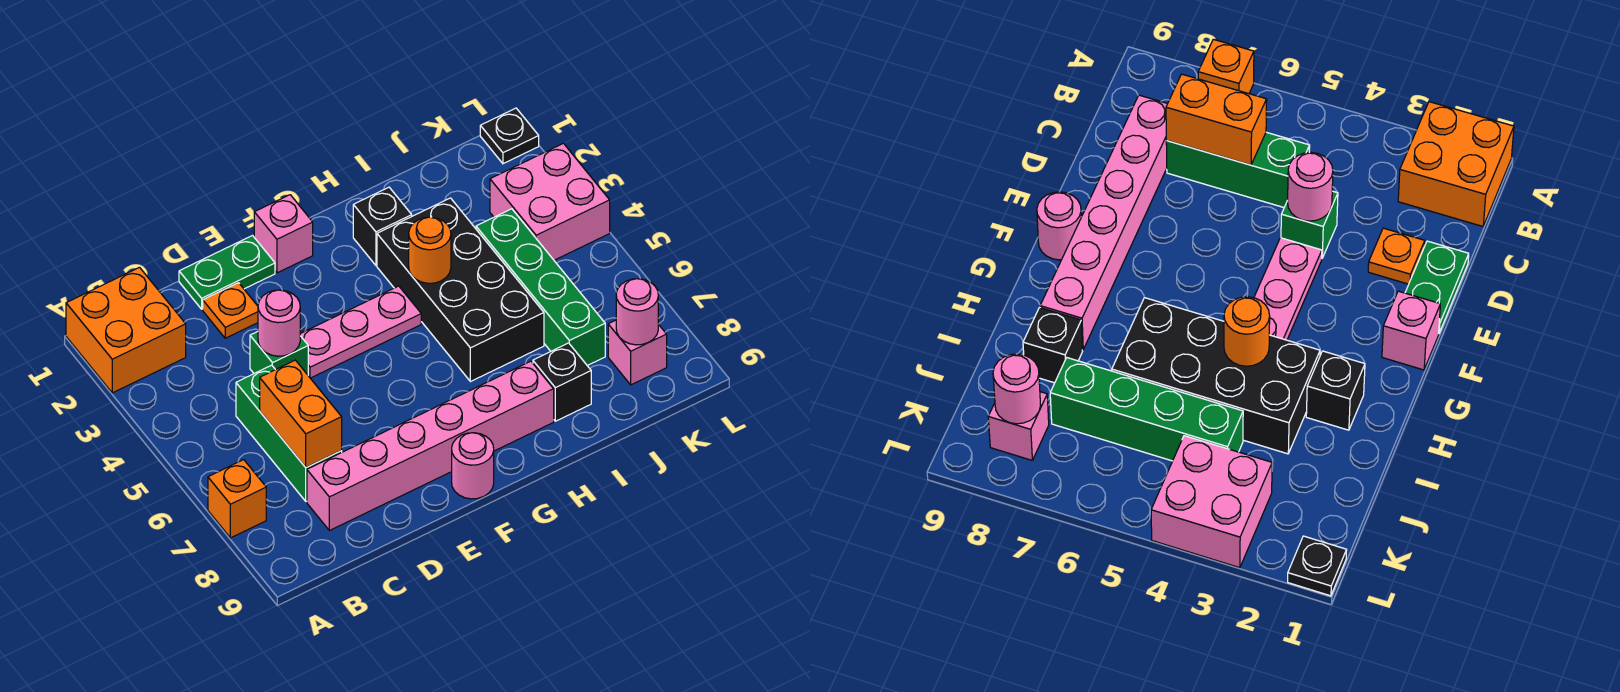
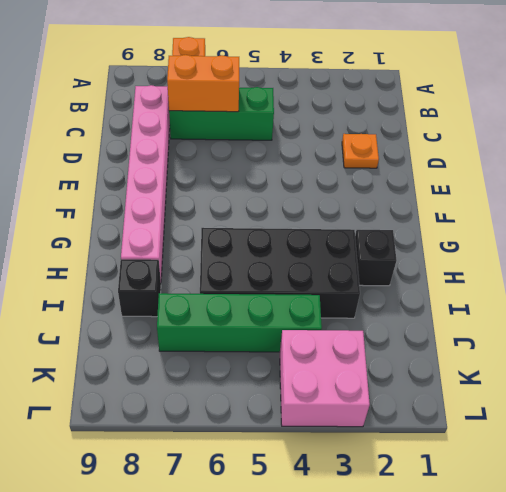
none -> orange 2x2 brick [66,267,186,393]
none -> green 1x2 plate [179,236,275,309]
none -> green 1x1 brick [250,332,308,375]

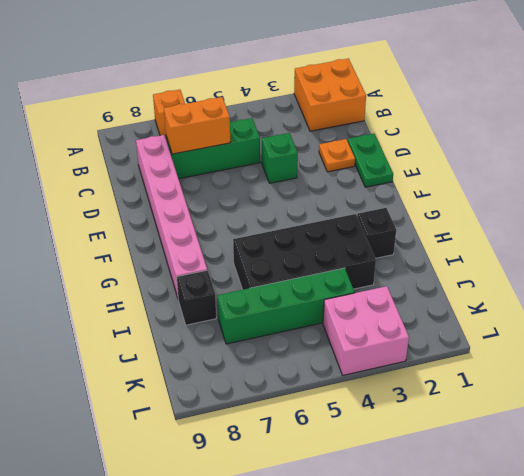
none -> pink 1x3 plate [300,286,421,378]
none -> pink 1x1 brick [254,195,313,273]
none -> pink 1x1 round brick [452,433,494,499]

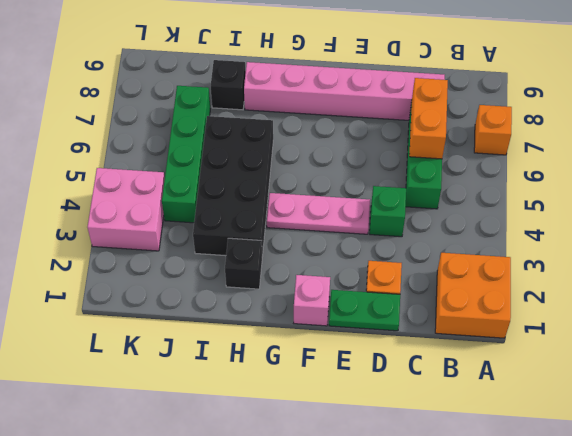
none -> pink 1x1 round brick [452,433,494,499]
none -> pink 1x1 brick [608,320,667,385]
none -> black 1x1 plate [480,108,539,164]

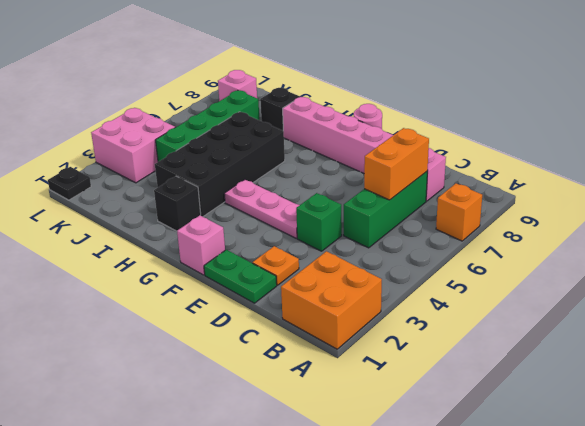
none -> pink 1x1 round brick [258,290,300,356]
none -> orange 1x1 round brick [409,217,451,283]
none -> pink 1x1 round brick [616,279,658,345]

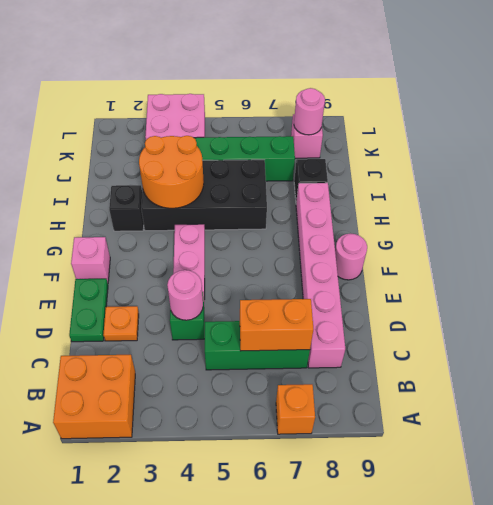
orange 2x2 round brick [139,136,204,208] -> orange 1x1 round brick [409,217,451,283]
none -> black 1x1 plate [480,108,539,164]

